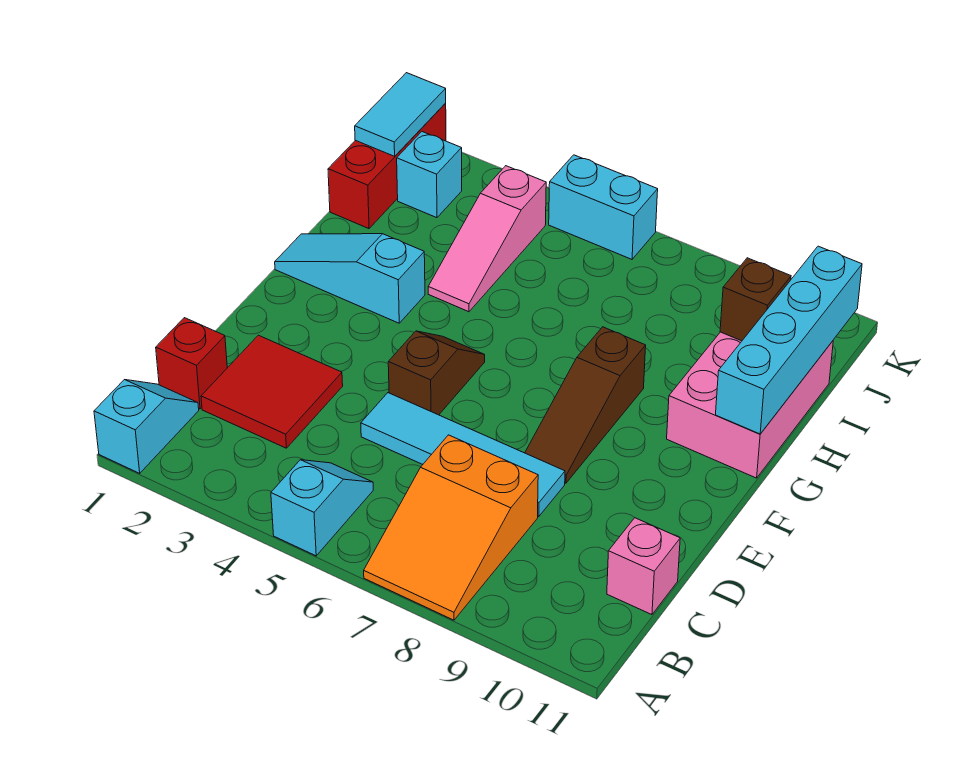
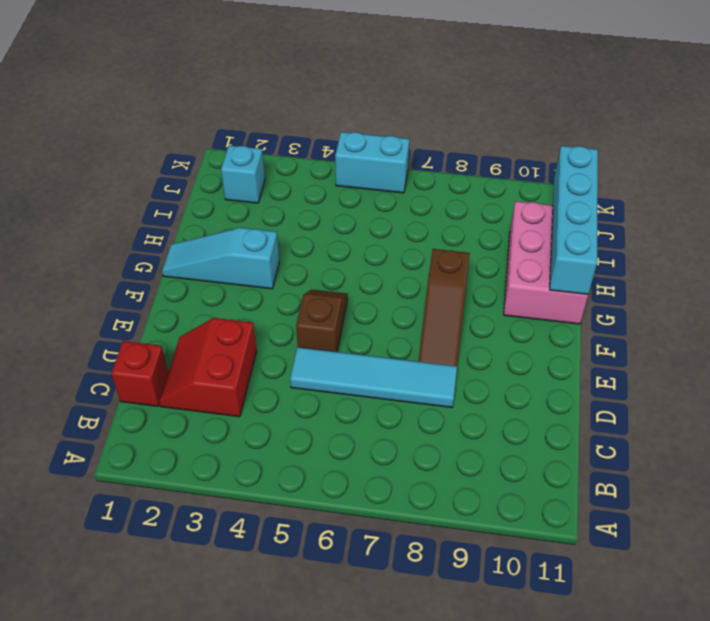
red 2x2 slope [159,318,257,417] -> red 2x2 tile [201,335,343,448]
none -> cyan 1x2 slope [94,380,199,473]
none -> cyan 1x2 slope [271,460,373,556]
none -> orange 2x3 slope [364,435,538,620]

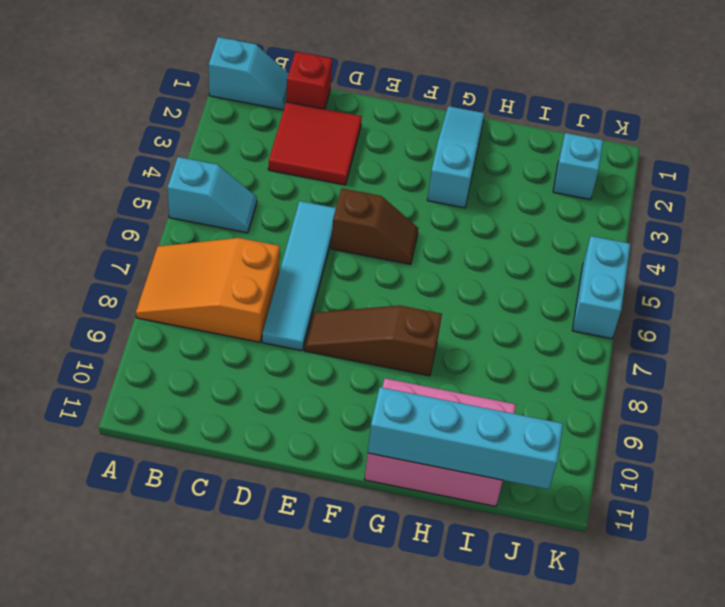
none -> pink 1x1 brick [607,518,680,615]
none -> pink 1x3 slope [428,166,546,312]
none -> red 1x3 brick [328,103,446,229]

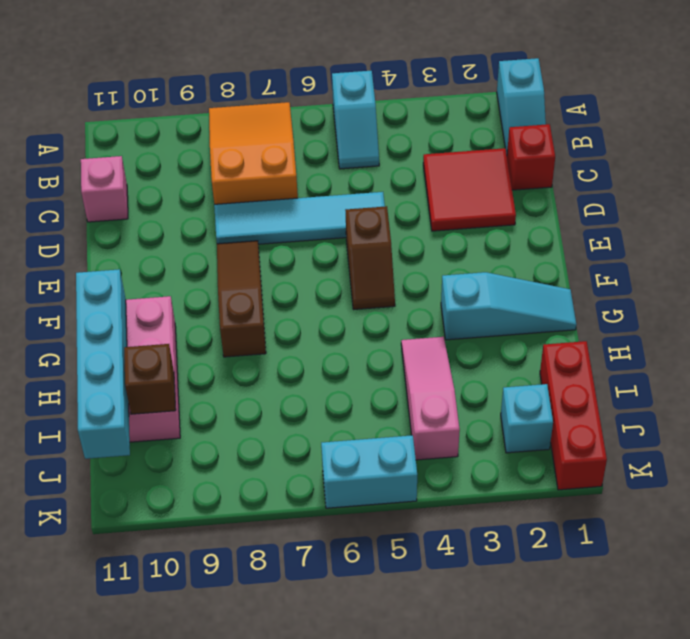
none -> cyan 1x2 tile [355,73,446,156]

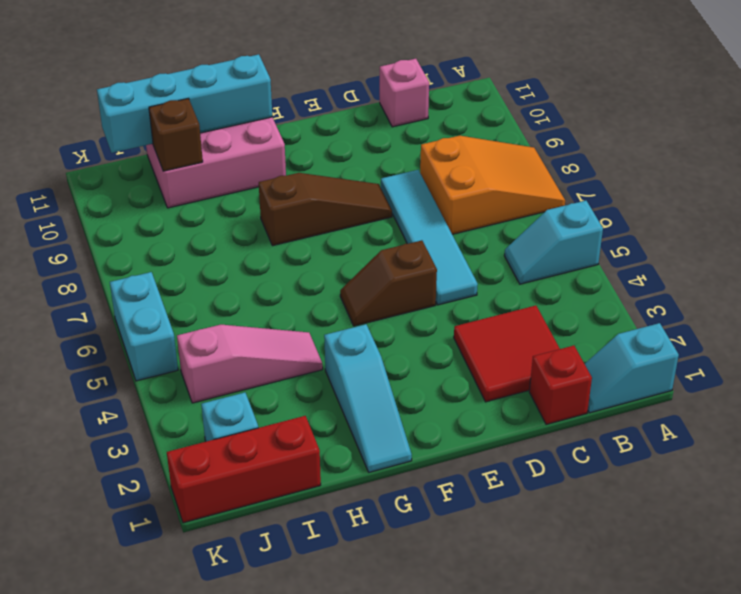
none -> cyan 1x2 tile [355,73,446,156]

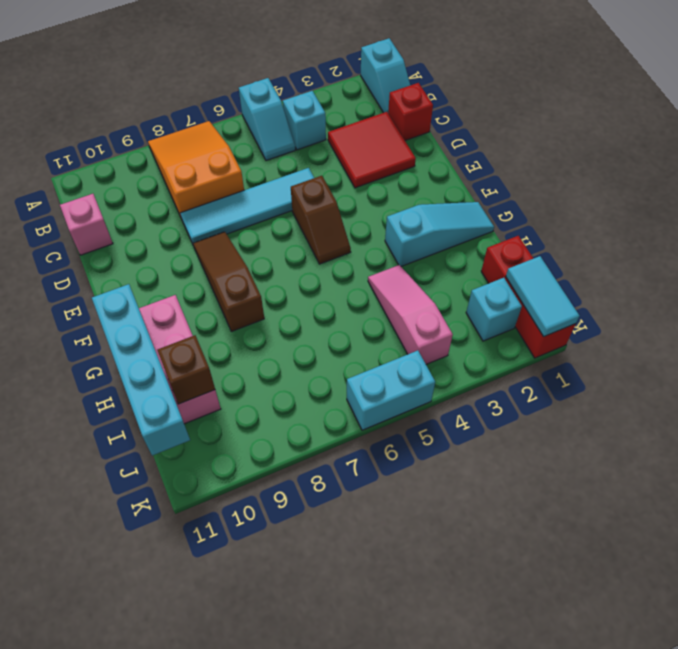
cyan 1x1 brick [283,91,326,150] -> none

